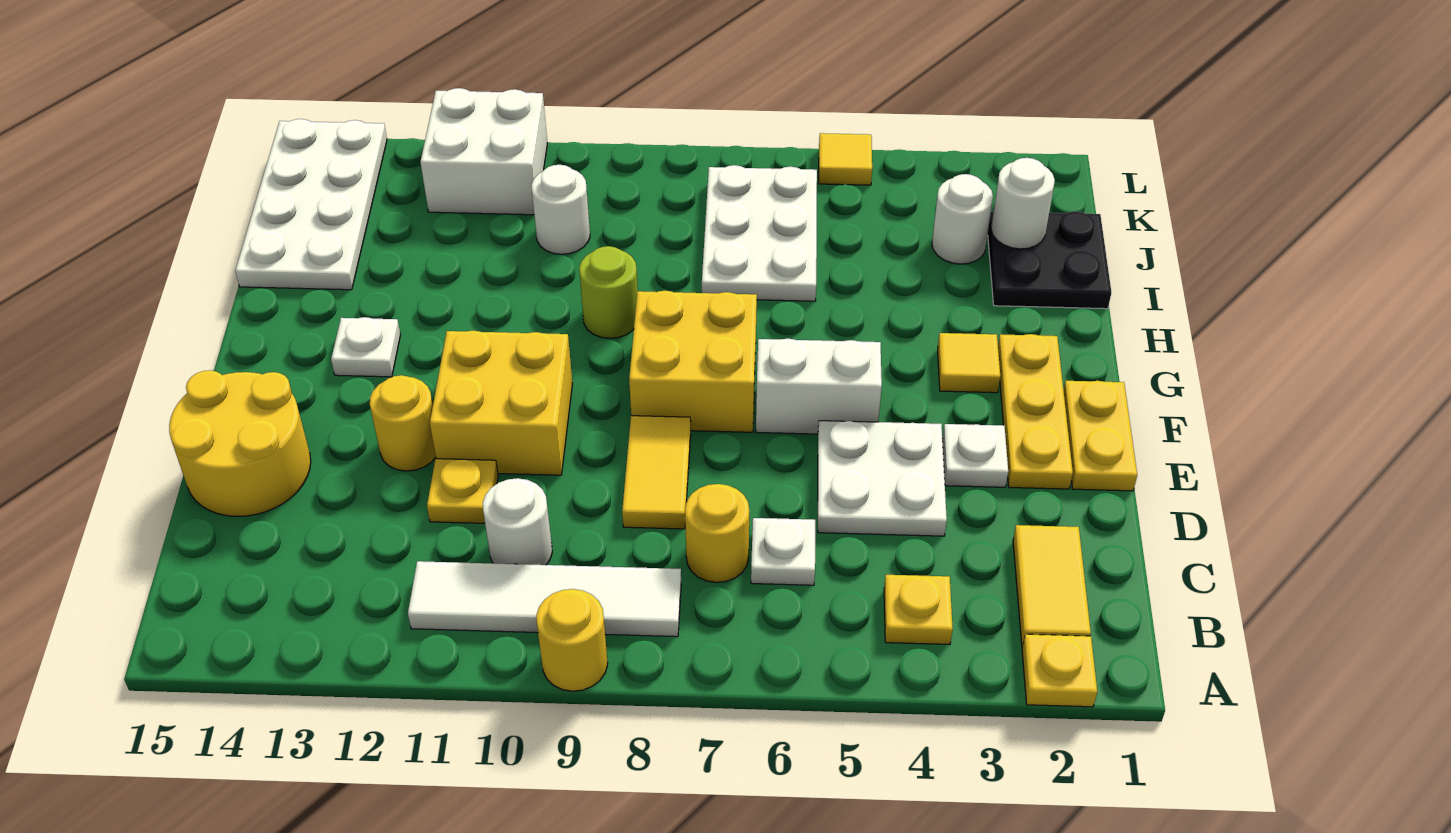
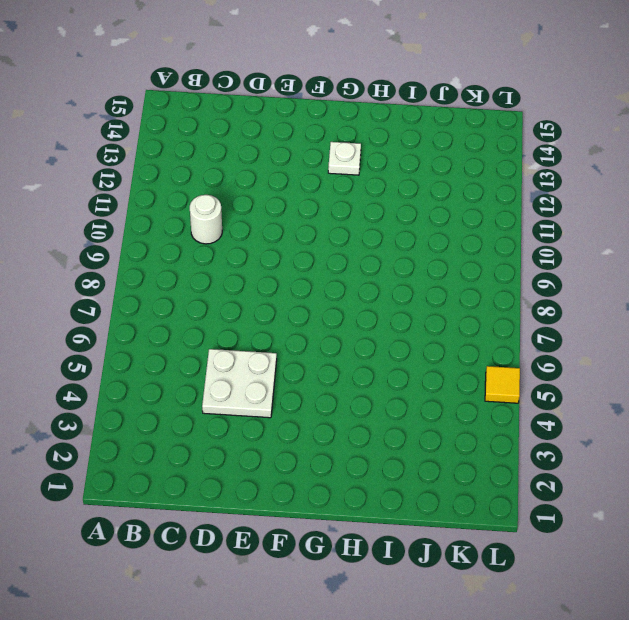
none -> yellow 1x1 plate [1022,634,1097,707]
none -> yellow 1x1 round brick [536,589,608,691]
none -> yellow 1x2 tile [1013,525,1091,647]
none -> yellow 1x1 plate [884,575,953,645]

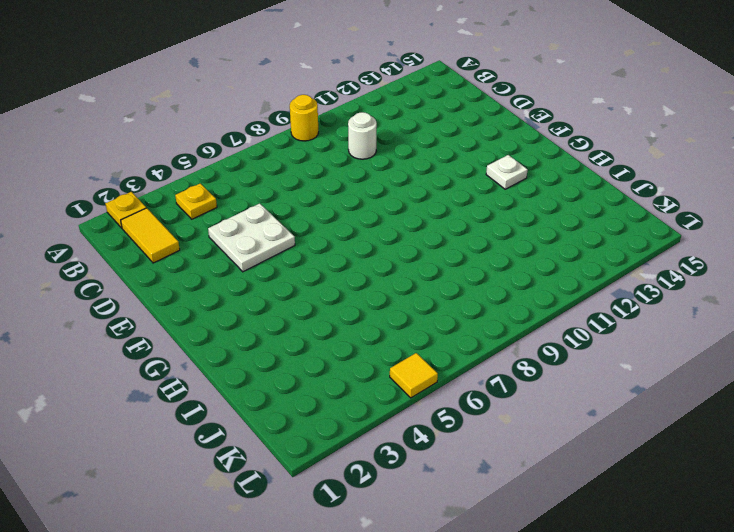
none -> white 1x4 tile [408,561,681,637]
none -> white 1x1 plate [751,518,815,585]
none -> yellow 1x1 round brick [685,484,749,583]
none -> yellow 1x2 tile [622,416,691,529]

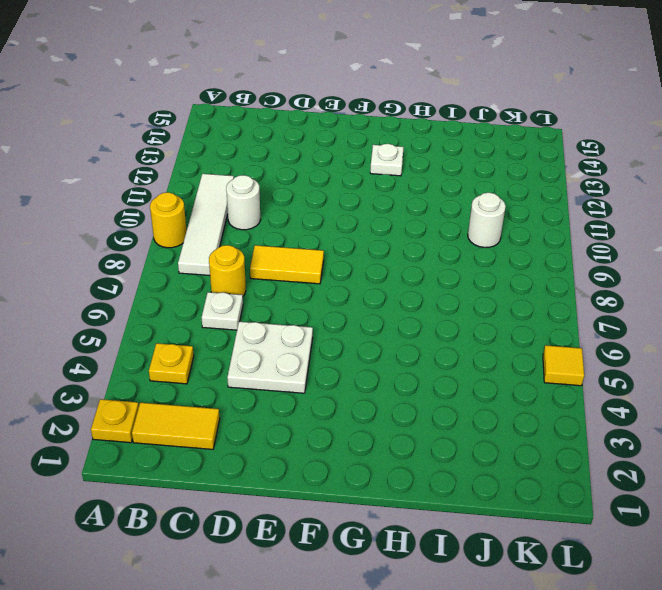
none -> yellow 1x1 plate [427,459,498,523]
none -> yellow 2x2 round brick [169,370,311,516]
none -> yellow 1x2 plate [1063,381,1137,491]
none -> yellow 1x3 plate [998,334,1073,489]

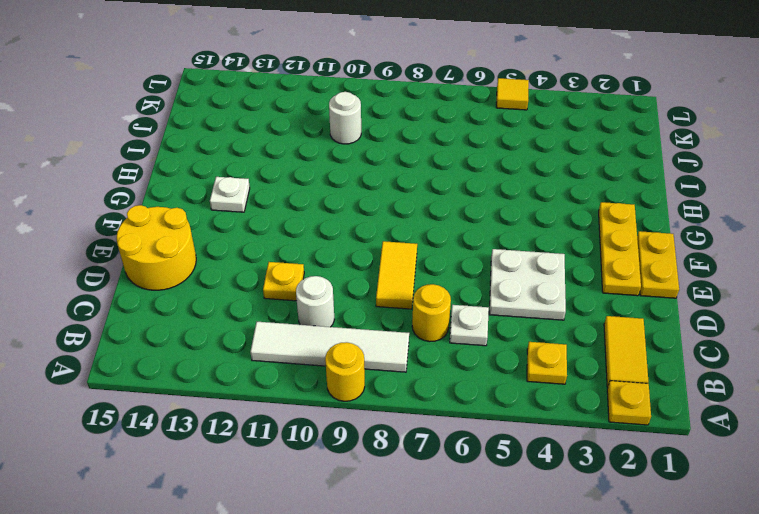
none -> white 1x1 plate [942,424,1008,487]
none -> yellow 2x2 brick [430,331,573,475]
none -> yellow 1x1 round brick [370,375,436,471]
none -> white 1x2 brick [756,339,882,434]

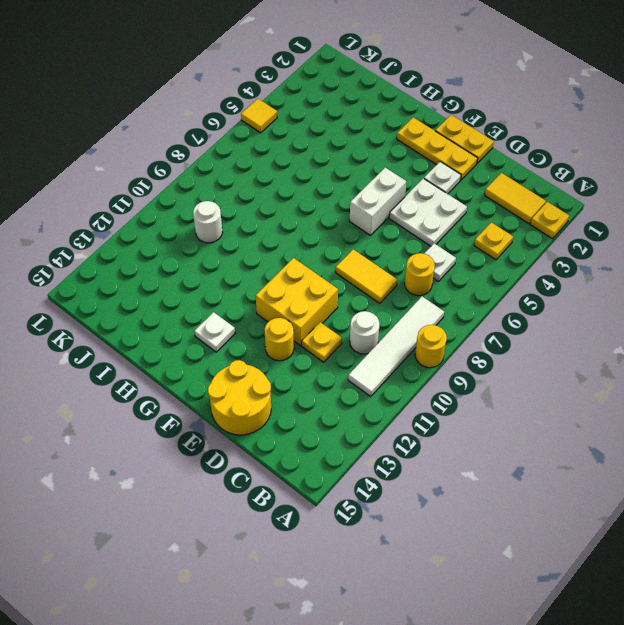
none -> yellow 2x2 brick [629,291,757,432]
none -> yellow 1x1 tile [938,333,1000,393]
none -> lime 1x1 round brick [579,246,638,338]
none -> black 2x2 plate [988,211,1111,309]

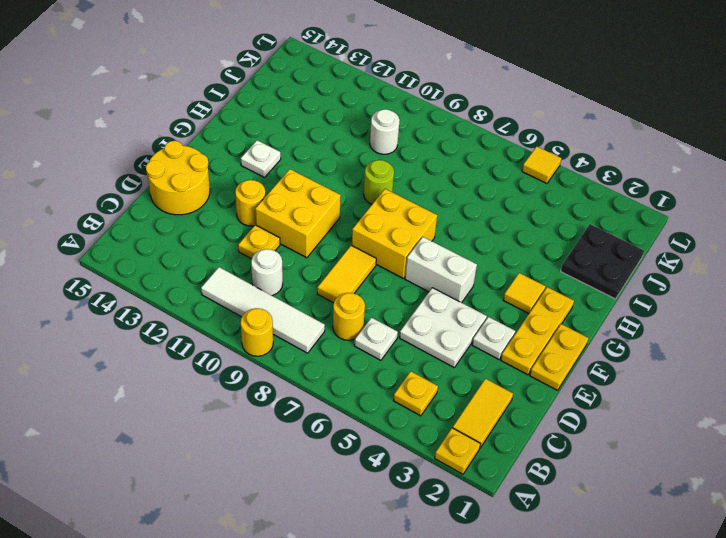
none -> white 2x3 plate [702,165,817,301]
none -> white 2x4 plate [235,119,387,290]
none -> white 1x1 round brick [932,174,993,264]
none -> white 2x2 brick [420,88,547,215]

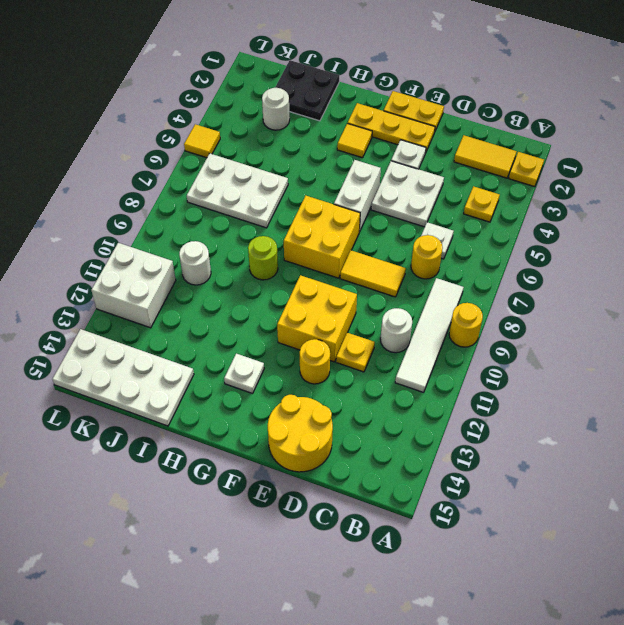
none -> white 1x1 round brick [991,158,1055,249]

